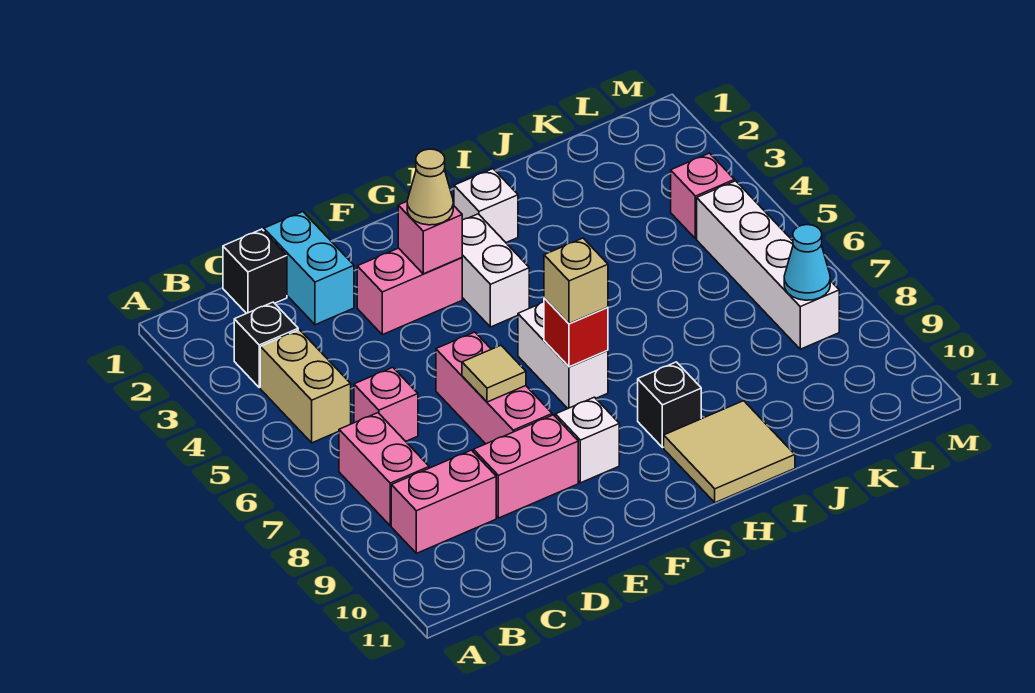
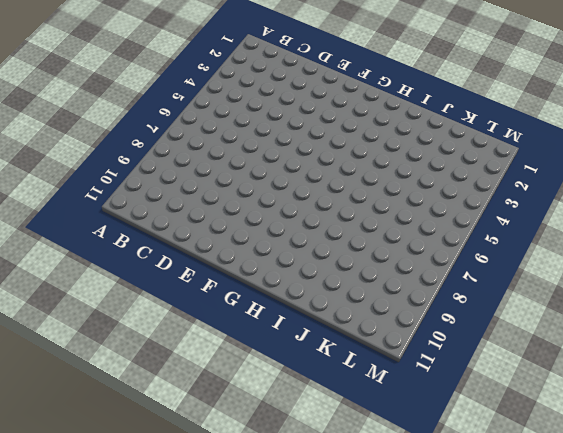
none -> black 1x1 brick [234,302,298,388]
none -> tan 1x2 brick [260,330,351,443]
none -> pink 1x2 brick [339,413,429,526]

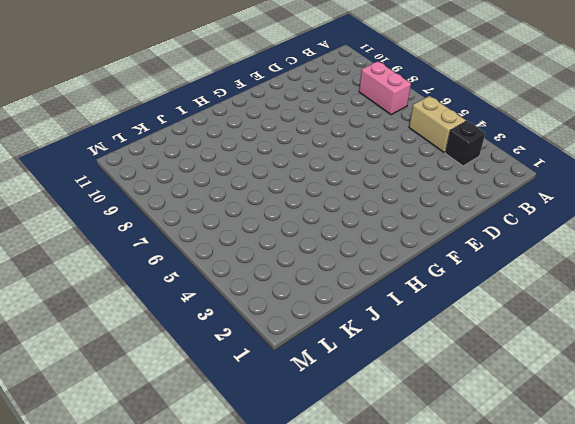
none -> pink 1x2 brick [391,450,496,553]
none -> black 1x1 brick [223,229,287,313]
none -> pink 1x1 brick [354,367,418,441]

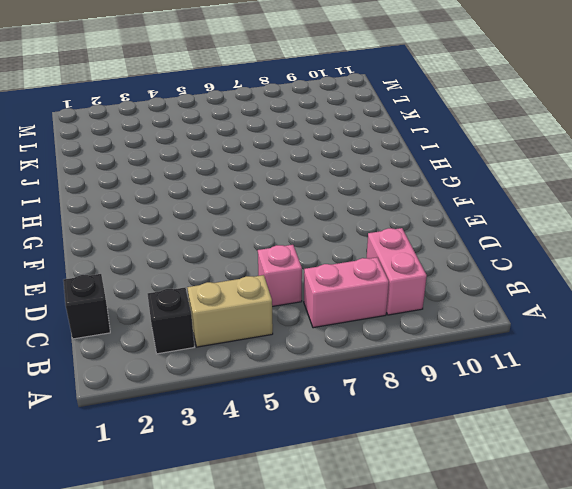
none -> cyan 1x2 brick [264,212,354,325]
none -> pink 1x2 brick [473,415,578,518]
none -> pink 1x2 brick [357,248,462,335]

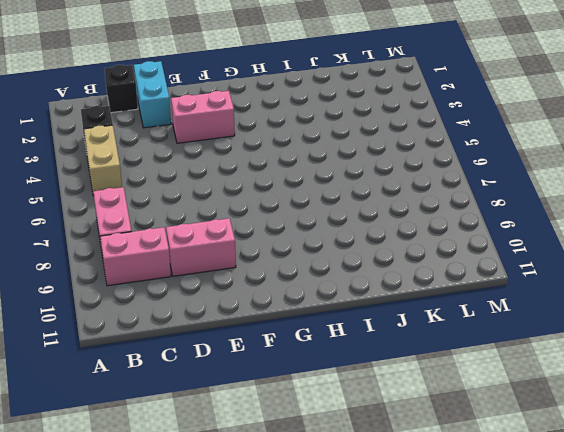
none -> pink 1x1 brick [354,367,418,441]
none -> pink 1x3 brick [436,332,552,444]
none -> white 1x1 brick [555,397,619,483]

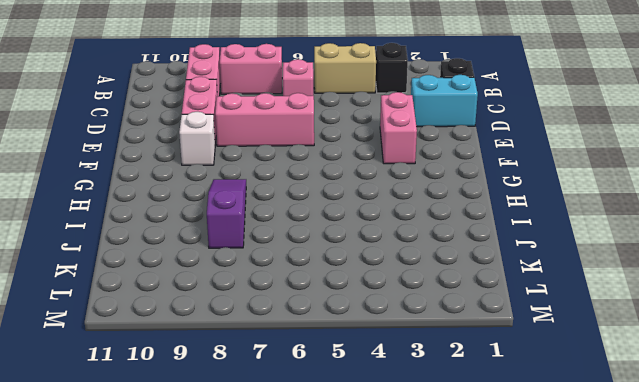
purple 1x3 slope [207,179,246,248] -> none
none -> white 1x2 brick [462,214,529,327]
none -> white 1x2 brick [518,302,608,408]
none -> white 1x1 brick [454,169,518,242]

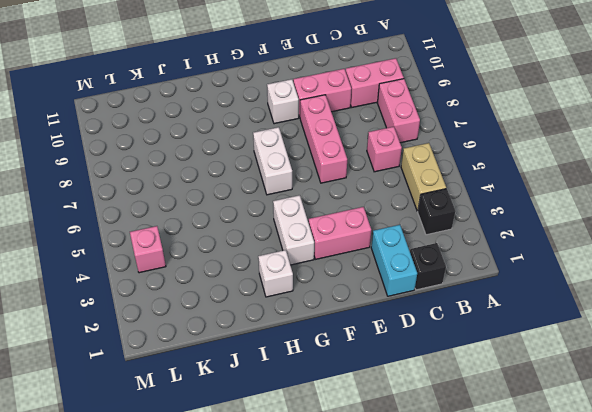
none -> black 1x1 brick [638,362,701,448]
none -> tan 2x2 tile [664,401,795,503]
none -> white 1x4 brick [697,181,839,349]

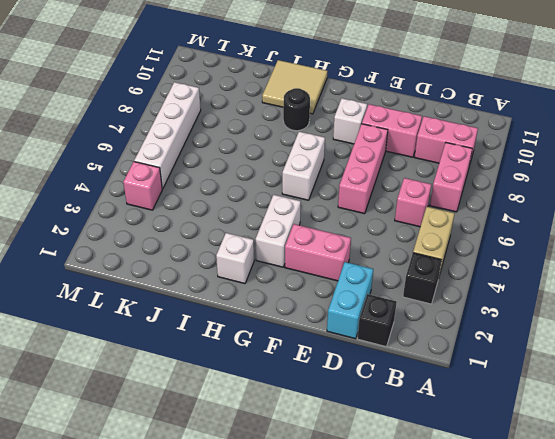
black 1x1 round brick [283,88,310,131] -> black 1x1 brick [638,362,701,448]
none -> tan 1x1 tile [462,345,526,402]
none -> pink 1x1 brick [398,202,462,274]
none -> red 1x1 brick [544,298,608,367]

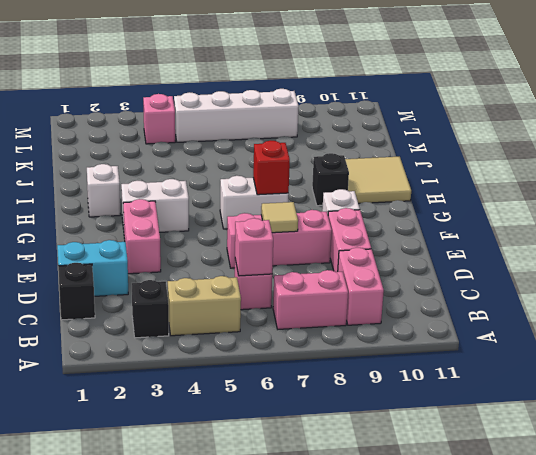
pink 1x1 brick [235,218,273,276] -> pink 1x1 brick moved to [398,202,462,274]
none -> cyan 1x1 cone [784,225,830,300]
none -> tan 1x1 cone [407,149,453,225]
none -> tan 1x1 brick [544,238,608,324]

